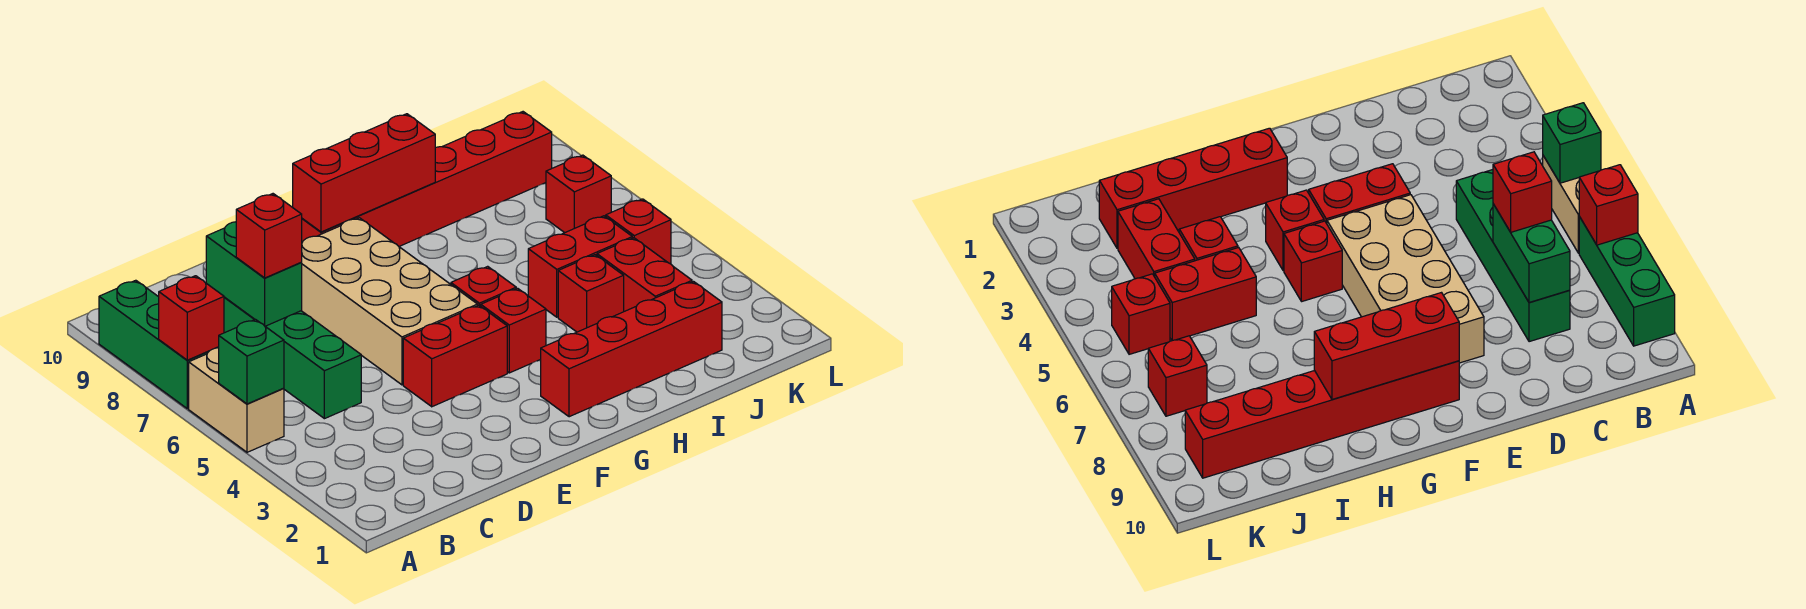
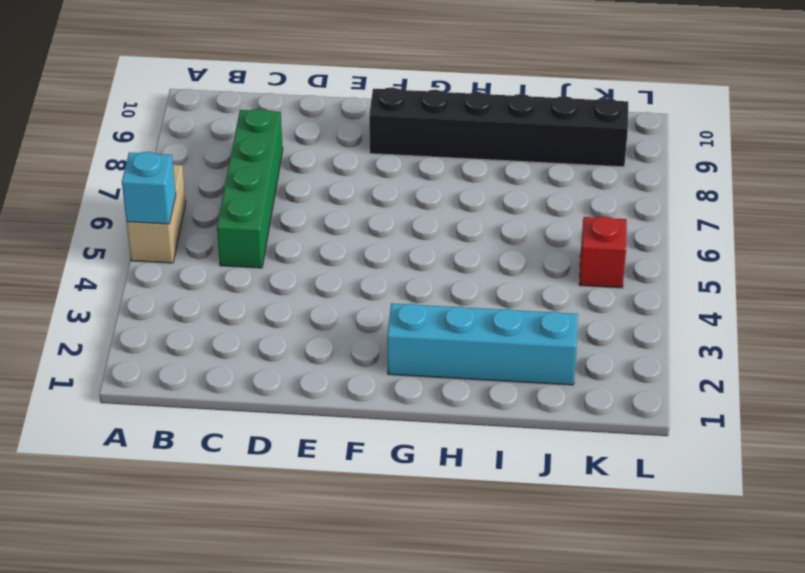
cyan 1x1 brick [122,152,176,224] -> green 1x1 brick [218,319,284,404]
black 1x6 brick [369,87,628,167] -> red 1x6 brick [302,112,552,246]
cyan 1x4 brick [387,303,578,385] -> red 1x4 brick [541,282,722,417]
none -> green 1x3 brick [99,280,218,409]
none -> red 1x2 brick [403,305,507,407]
none -> tan 2x4 brick [301,218,478,385]

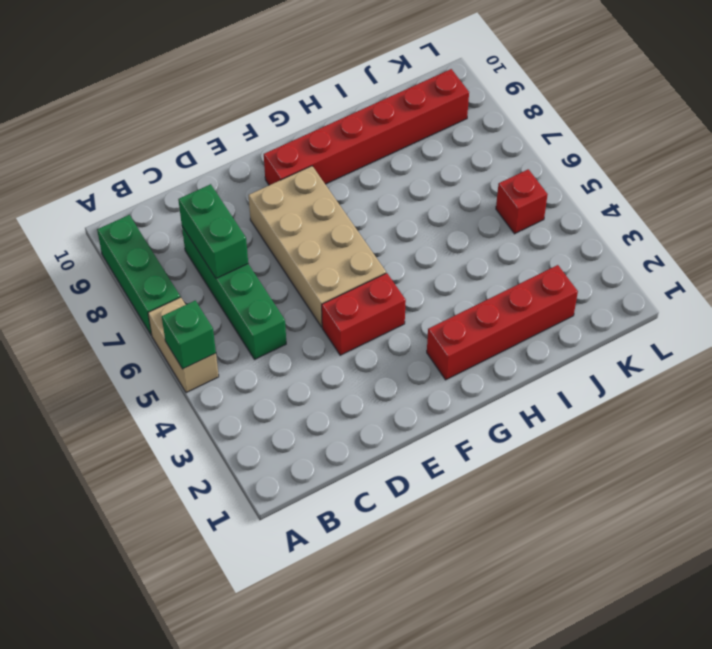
none -> red 1x1 brick [481,288,546,373]
none -> red 1x1 brick [451,266,516,306]
none -> red 1x1 brick [558,255,624,332]

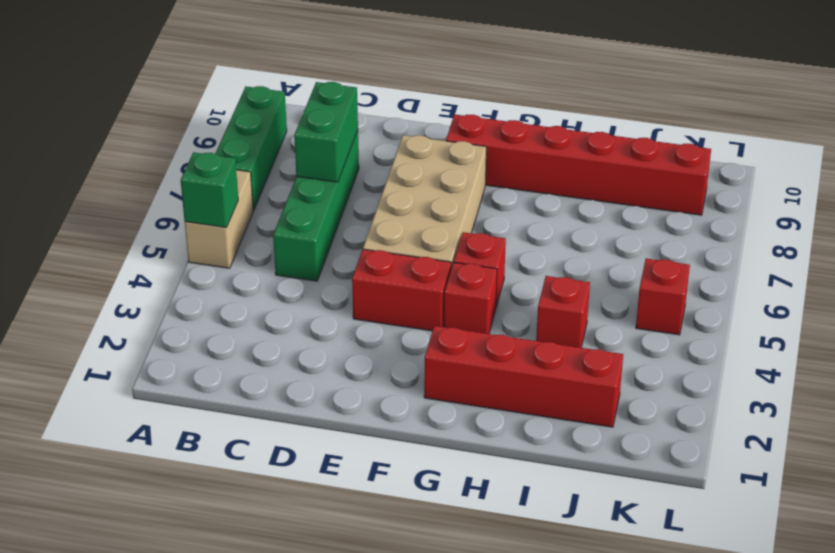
none -> red 1x2 brick [528,216,632,317]
none -> red 1x2 brick [597,238,692,311]
none -> red 1x1 brick [546,155,611,233]

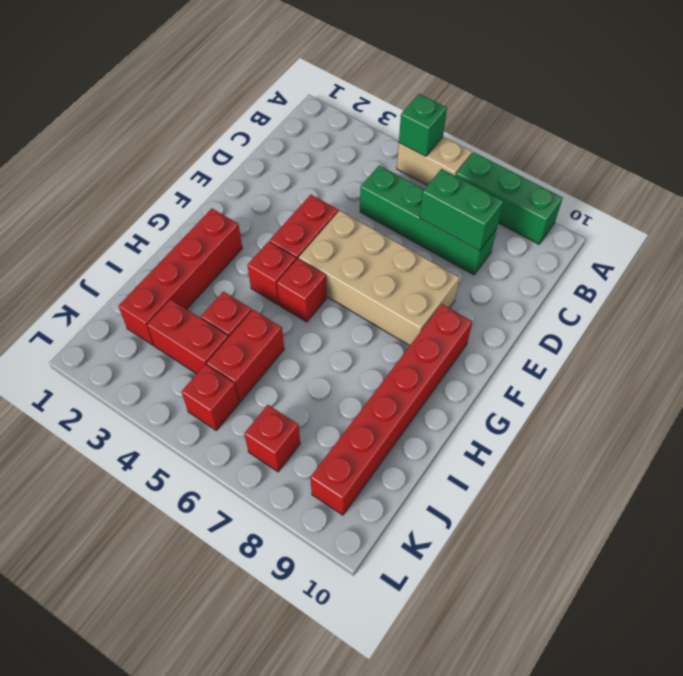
none -> red 1x1 brick [159,276,224,360]
none -> red 1x3 brick [293,114,435,232]
none -> red 1x1 brick [236,194,302,278]

